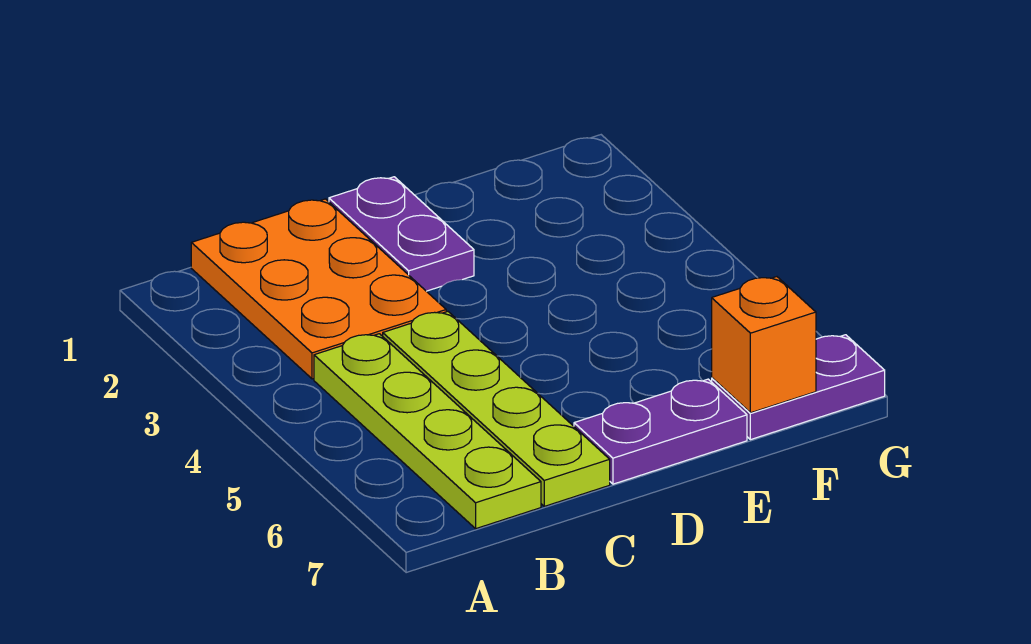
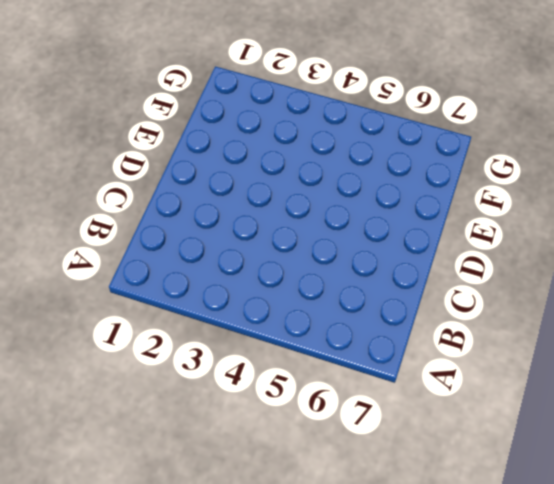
none -> orange 2x3 plate [191,199,446,379]
none -> lime 1x4 plate [314,334,541,529]

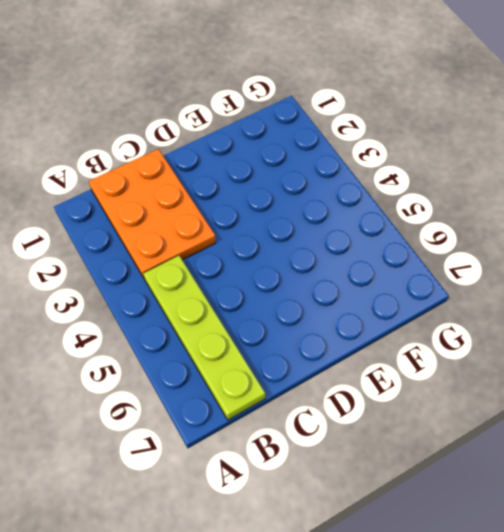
none -> lime 1x4 plate [383,312,610,506]
none -> purple 1x2 plate [329,177,474,291]

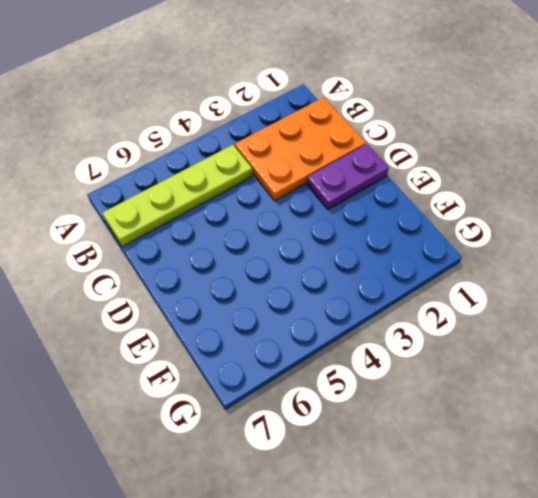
none -> lime 1x4 plate [383,312,610,506]
none -> purple 1x2 plate [574,379,747,484]

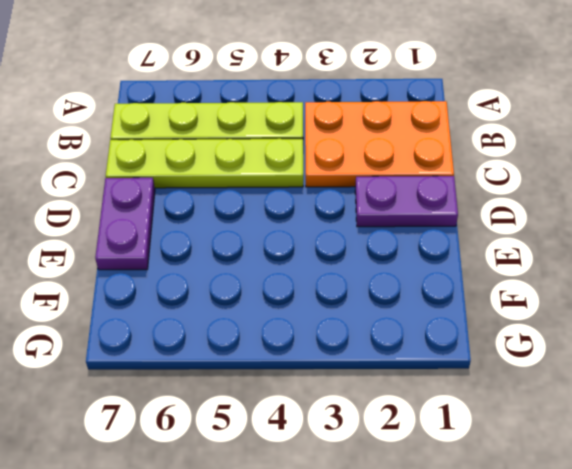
none -> purple 1x2 plate [712,335,885,440]
none -> orange 1x1 brick [712,277,816,413]

